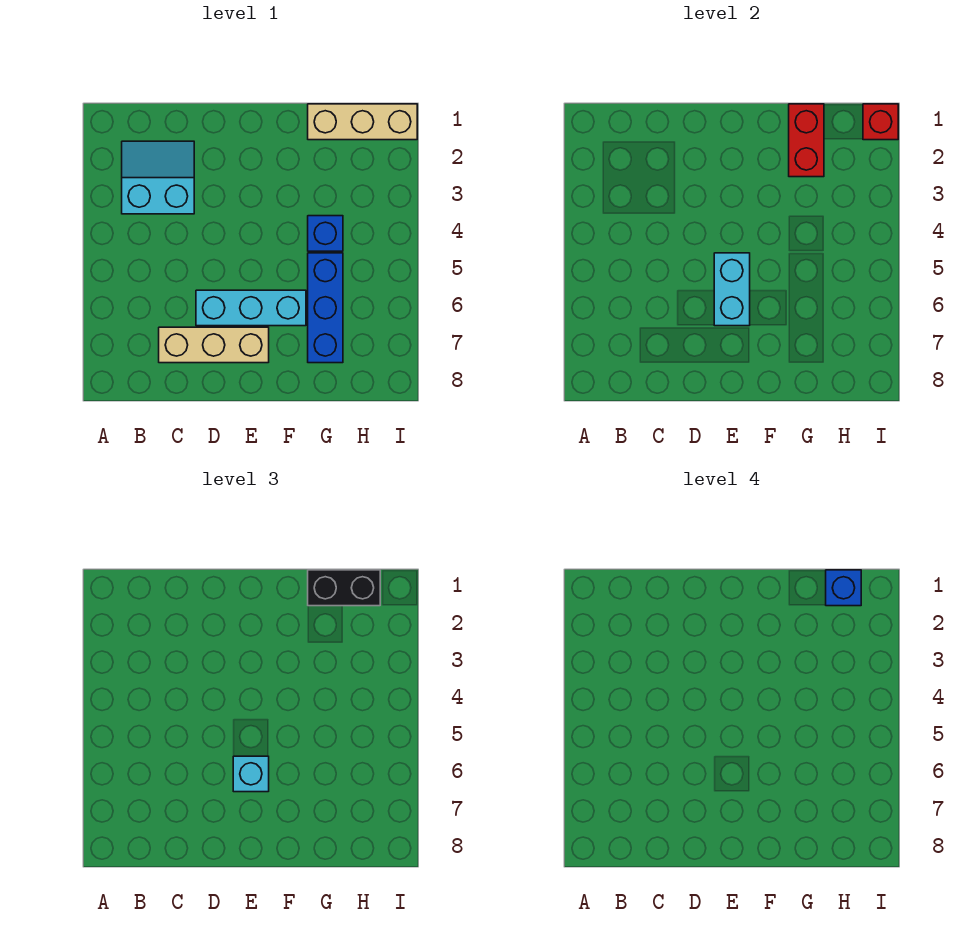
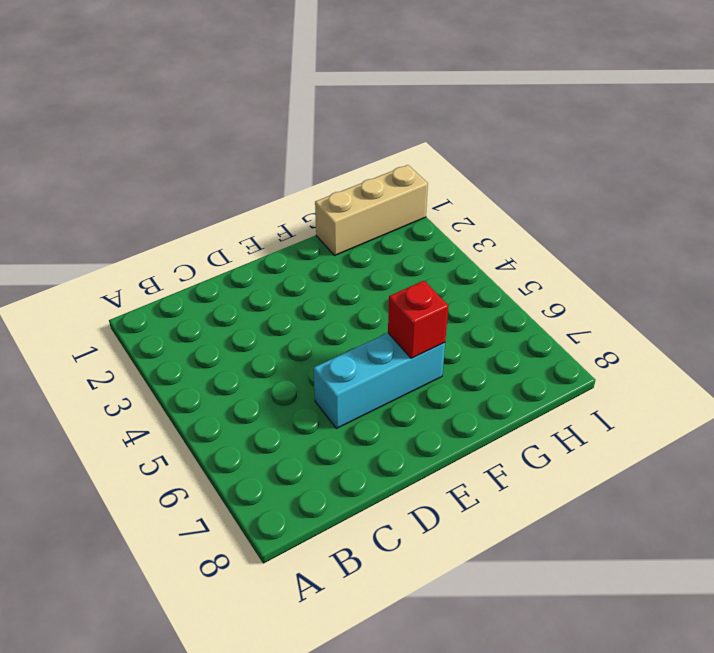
red 1x1 brick [388,281,448,358] -> red 1x1 brick moved to [863,104,898,140]
none -> cyan 2x2 slope [122,141,194,214]
none -> tan 1x3 brick [159,327,269,363]
none -> blue 1x1 brick [308,216,343,251]

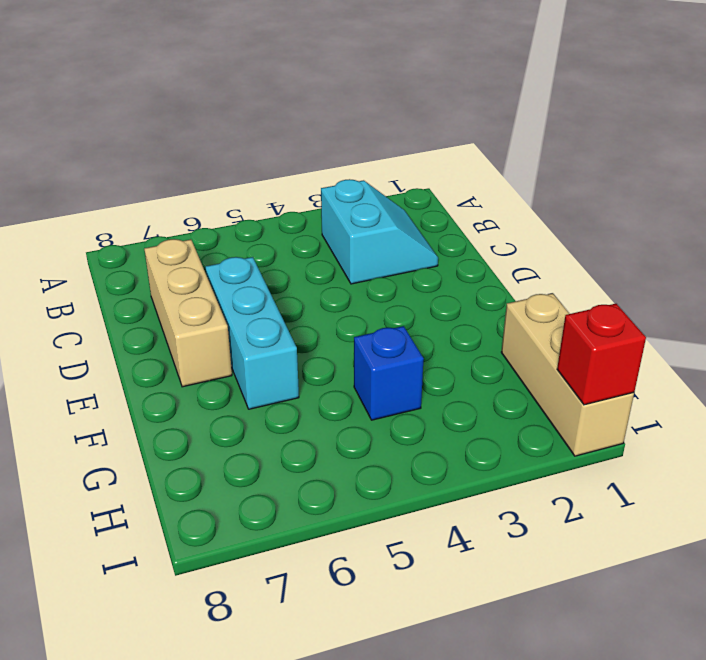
none -> blue 1x3 brick [308,253,343,363]
none -> cyan 1x2 brick [714,253,750,326]
none -> red 1x2 brick [789,104,824,177]

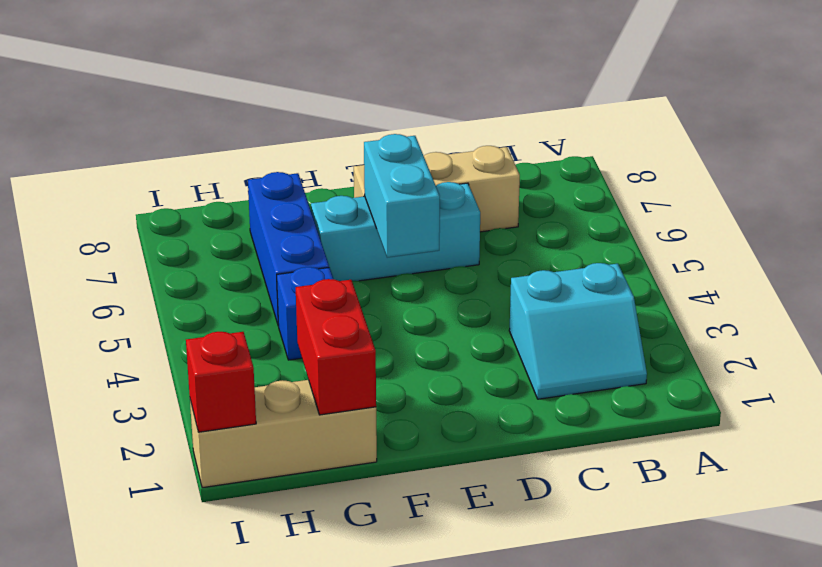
none -> cyan 1x1 brick [233,756,269,792]
none -> black 1x2 brick [308,570,380,606]
none -> blue 1x1 brick [826,570,861,606]

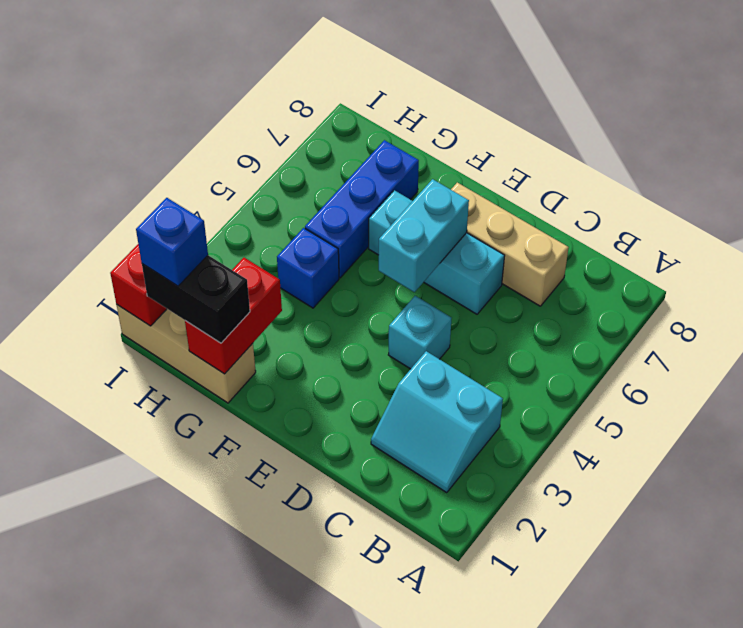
cyan 1x1 brick [388,296,451,369] -> cyan 1x1 brick moved to [233,756,269,792]

